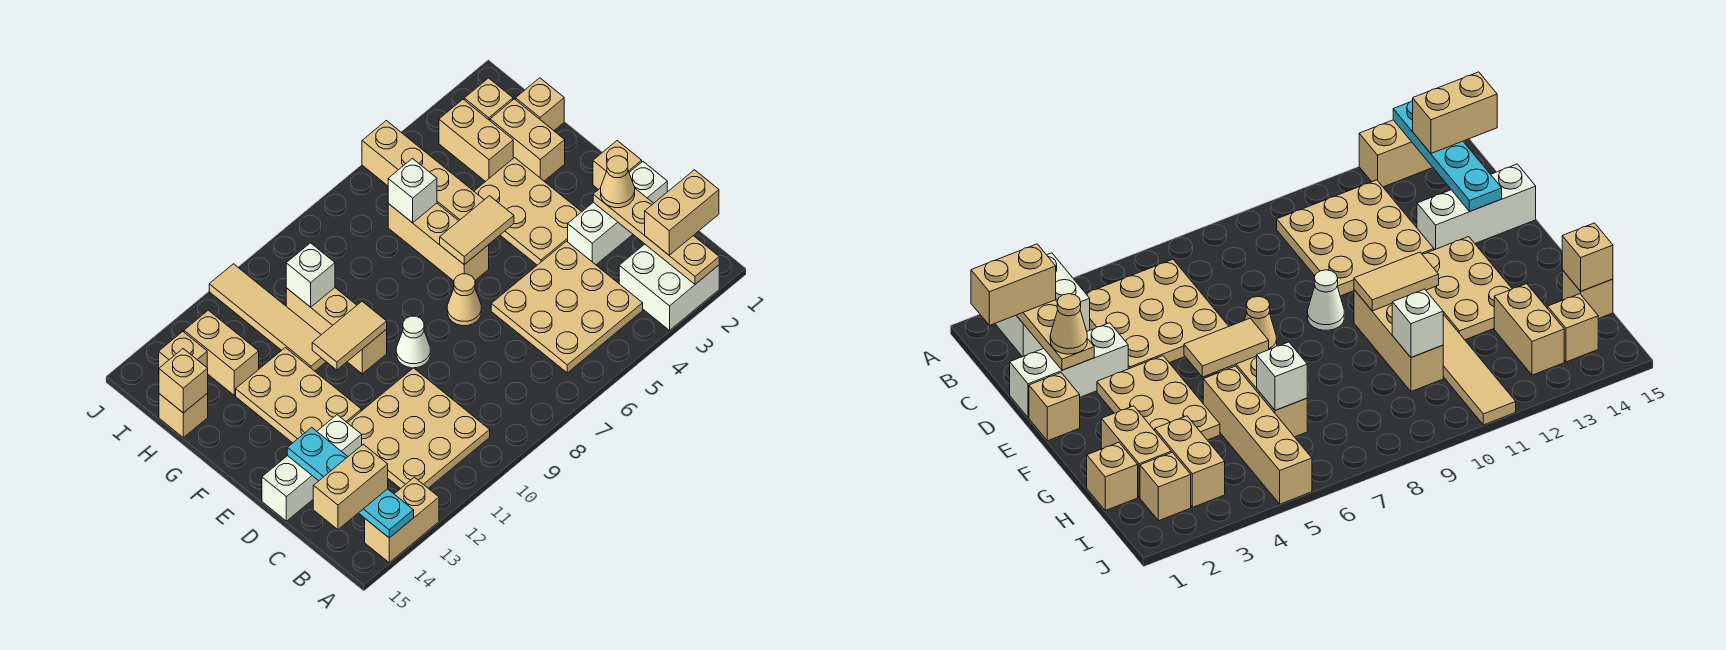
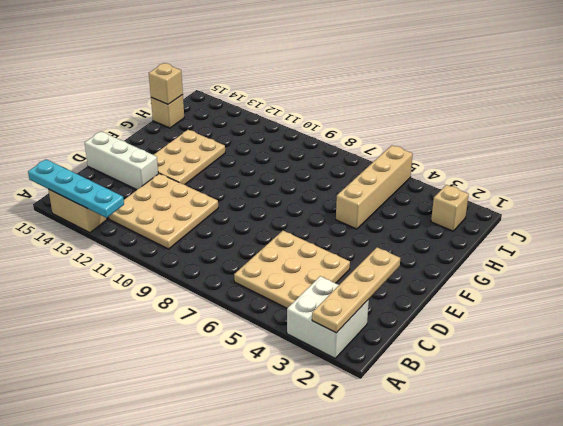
cyan 1x4 plate [28,159,124,218] -> cyan 1x4 plate turned to [287,427,414,538]
none -> white 1x3 brick [568,162,667,265]
none -> tan 1x1 brick [593,141,642,190]
none -> tan 2x3 plate [474,158,581,265]
none -> tan 1x1 cone [447,274,481,326]

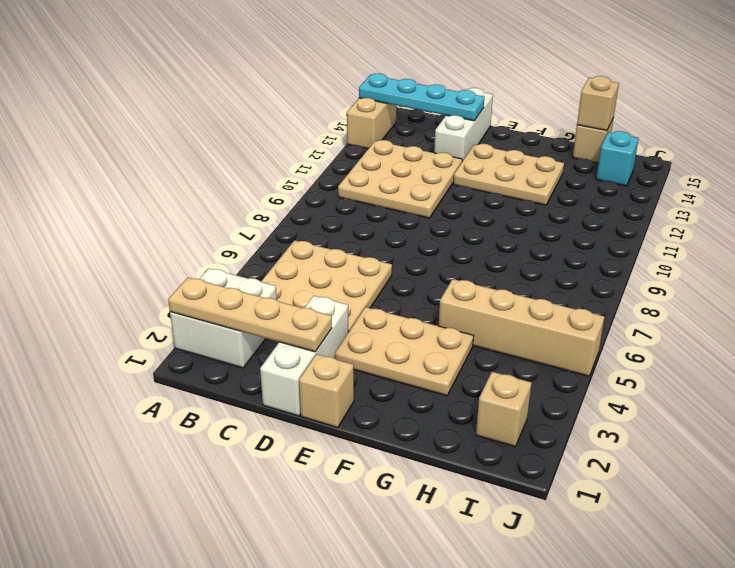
cyan 1x1 brick [596,131,639,186] -> tan 1x1 brick [159,332,207,368]
none -> tan 1x1 cone [447,274,481,326]
none -> white 1x1 cone [396,316,430,368]
none -> tan 1x3 brick [388,203,489,281]
none -> tan 1x3 brick [286,288,387,374]

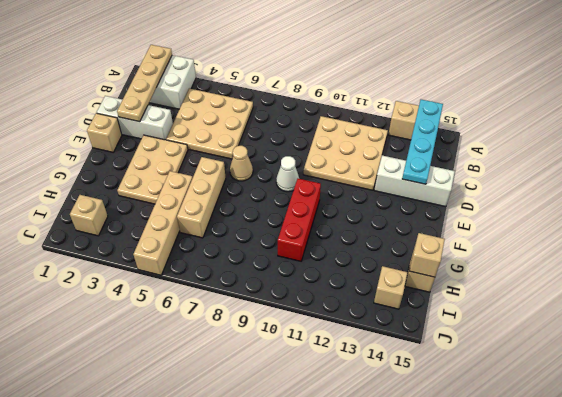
red 1x3 brick [278,179,321,261] -> tan 1x3 brick [286,288,387,374]
none -> tan 2x3 plate [236,348,361,443]
none -> tan 1x2 brick [490,99,565,181]
none -> tan 1x4 tile [209,264,326,371]
none -> tan 1x1 brick [516,78,564,131]

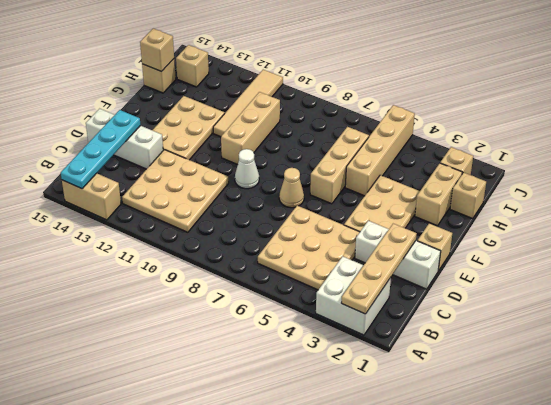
none -> tan 1x2 brick [439,99,513,182]
none -> tan 1x2 brick [184,310,259,395]
none -> tan 1x2 tile [440,196,514,265]
none -> tan 1x2 tile [312,301,387,370]

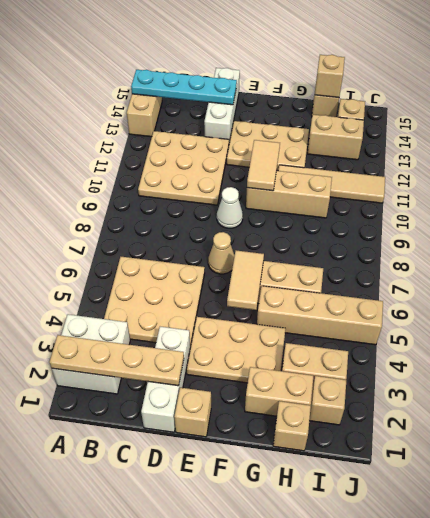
none -> white 1x1 brick [388,159,437,223]
none -> white 1x1 brick [286,243,335,307]
none -> tan 1x2 brick [645,170,719,255]
none -> tan 1x2 brick [313,444,388,530]

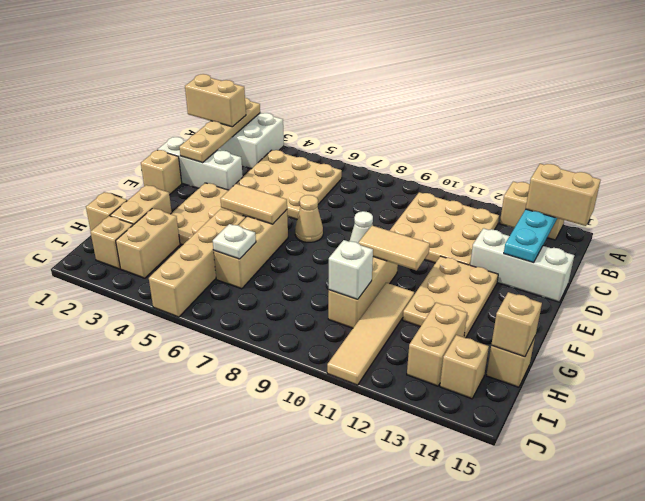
white 1x1 plate [213,224,256,259] -> white 1x1 brick [388,159,437,223]
none -> tan 1x1 cone [601,156,635,208]

